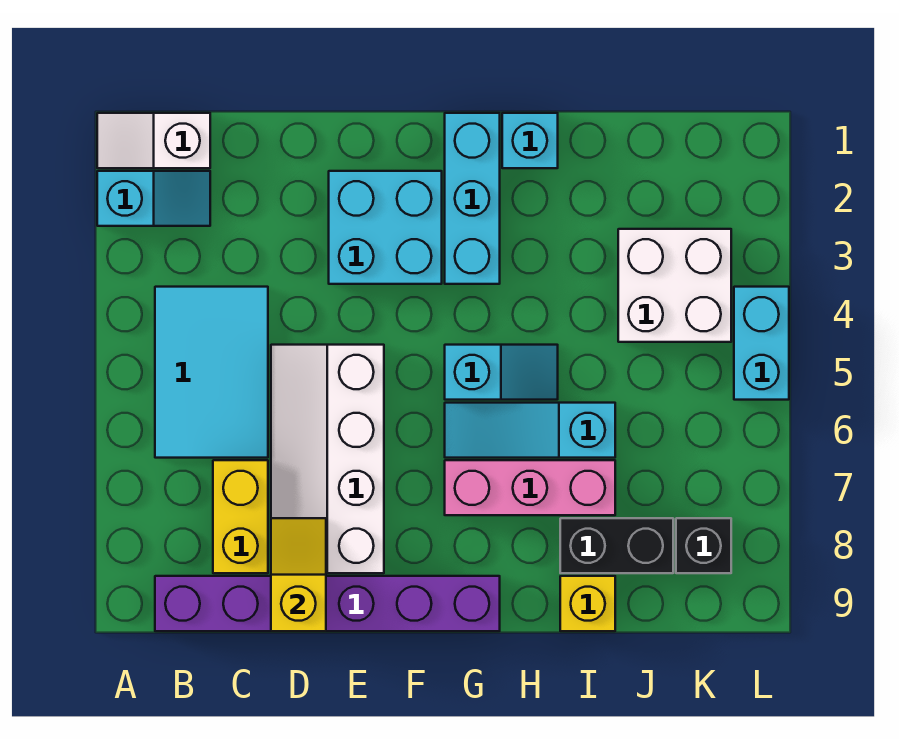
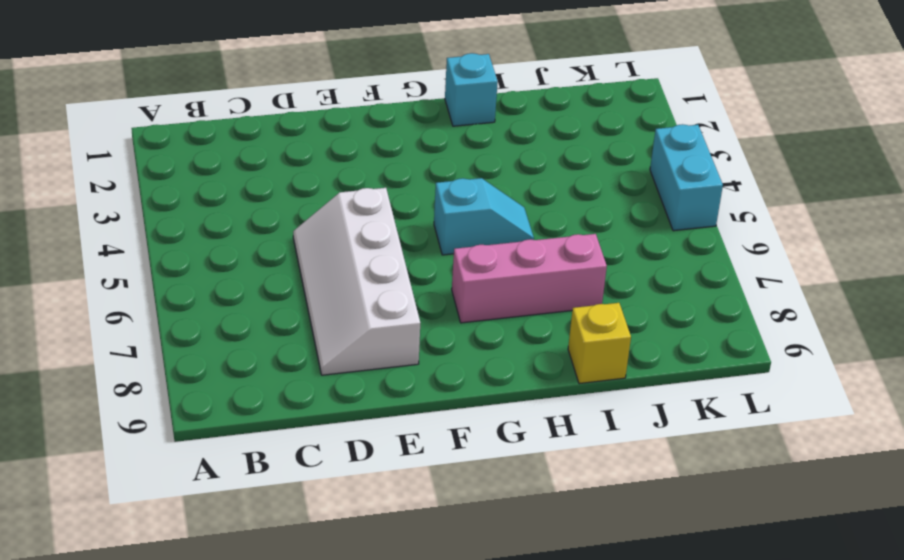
none -> white 1x2 slope [97,113,210,168]
none -> cyan 1x2 slope [97,171,210,226]
none -> cyan 2x3 tile [155,287,268,458]

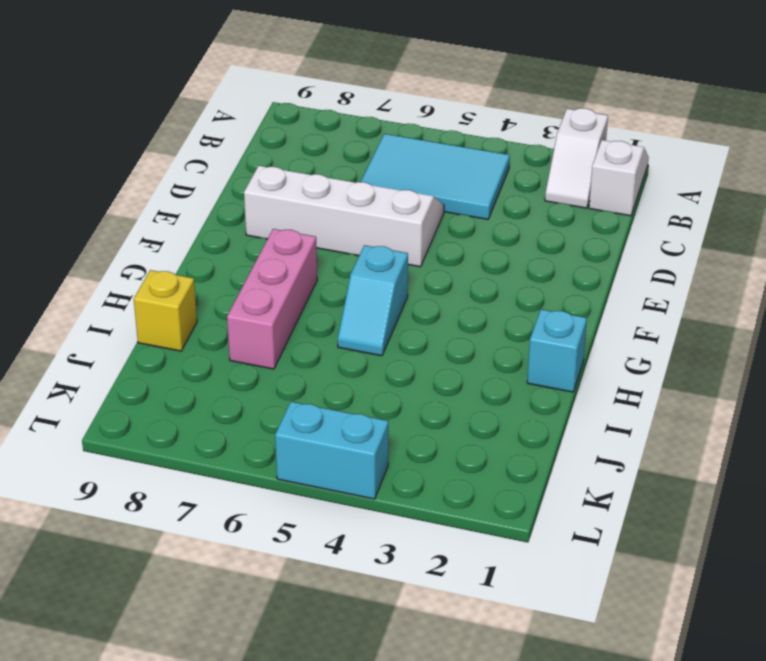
white 1x2 slope [545,108,608,208] -> cyan 1x2 slope [97,171,210,226]
none -> purple 1x6 brick [155,576,500,631]
none -> yellow 1x2 brick [213,460,268,573]
none -> cyan 2x2 brick [329,171,442,284]

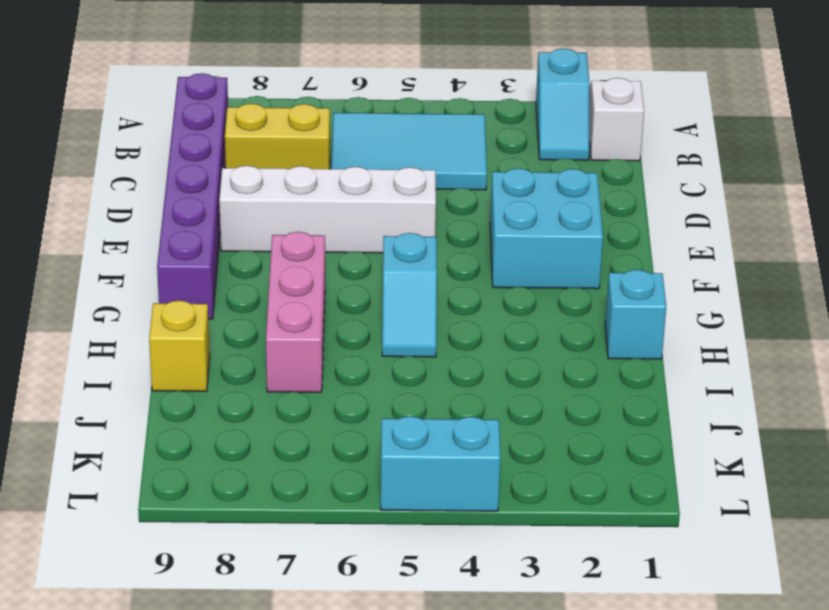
none -> cyan 1x3 brick [445,113,500,284]
none -> cyan 1x3 slope [445,403,615,458]
none -> black 1x2 brick [560,518,673,573]

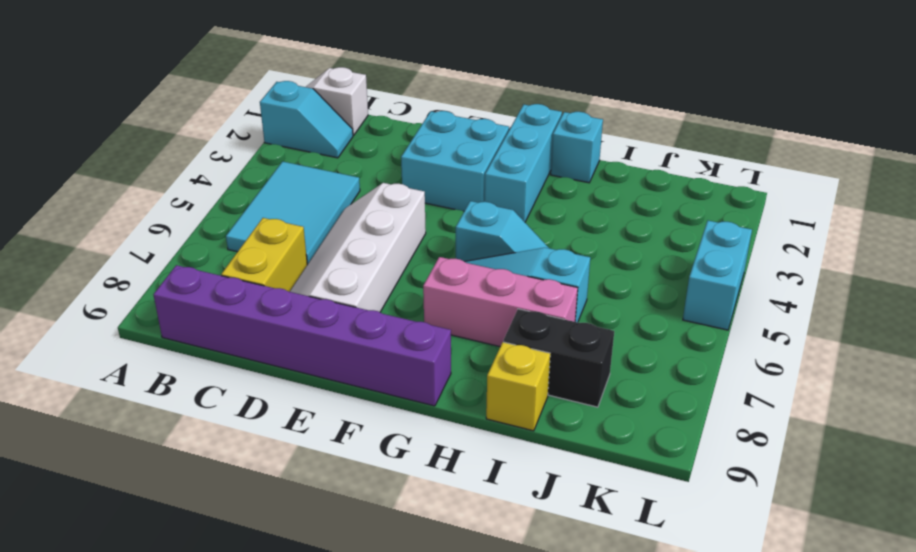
none -> white 2x2 brick [618,229,731,342]
none -> black 1x1 brick [676,518,731,573]
none -> yellow 1x2 slope [271,518,326,631]

